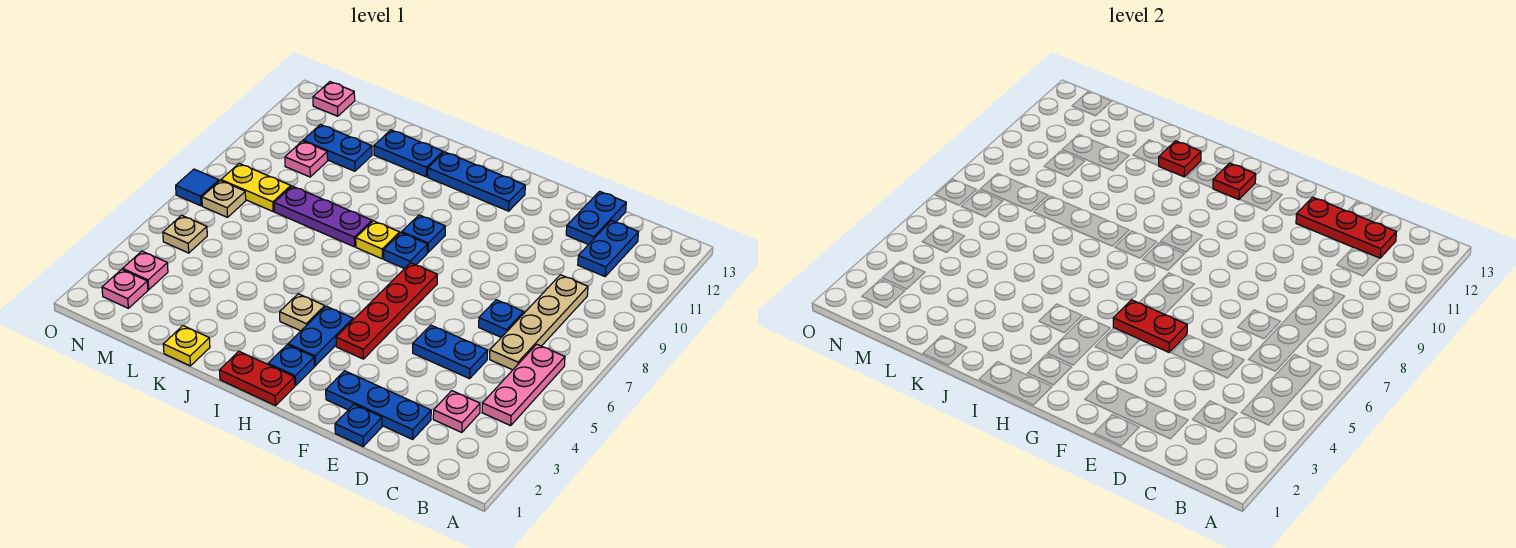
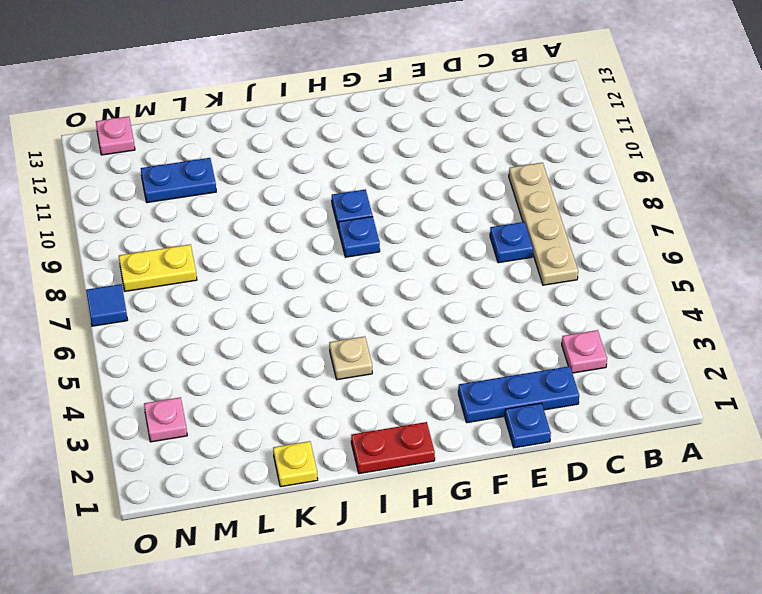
none -> pink 1x3 plate [482,344,565,426]
none -> blue 1x2 plate [578,220,638,276]
none -> blue 1x2 plate [413,325,488,379]
none -> blue 1x2 plate [566,191,626,245]

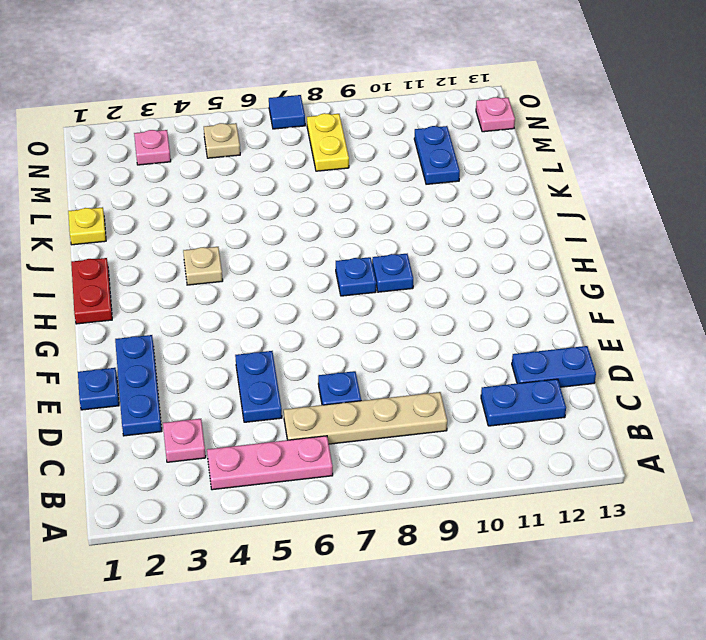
none -> red 1x4 plate [336,263,437,359]
none -> blue 1x3 plate [428,152,525,211]
none -> blue 1x1 plate [268,345,314,385]
none -> blue 1x2 plate [288,306,353,366]

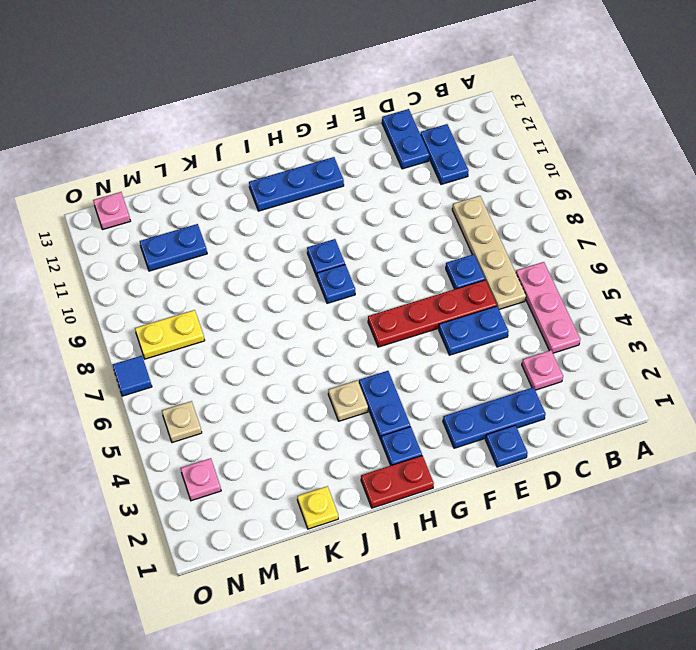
red 1x4 plate [368,280,497,347] -> red 1x4 plate turned to [336,263,437,359]
none -> yellow 1x1 plate [356,221,400,259]
none -> purple 1x3 plate [274,186,372,247]
none -> blue 1x2 plate [374,130,443,177]
none -> pink 1x1 plate [285,141,328,177]

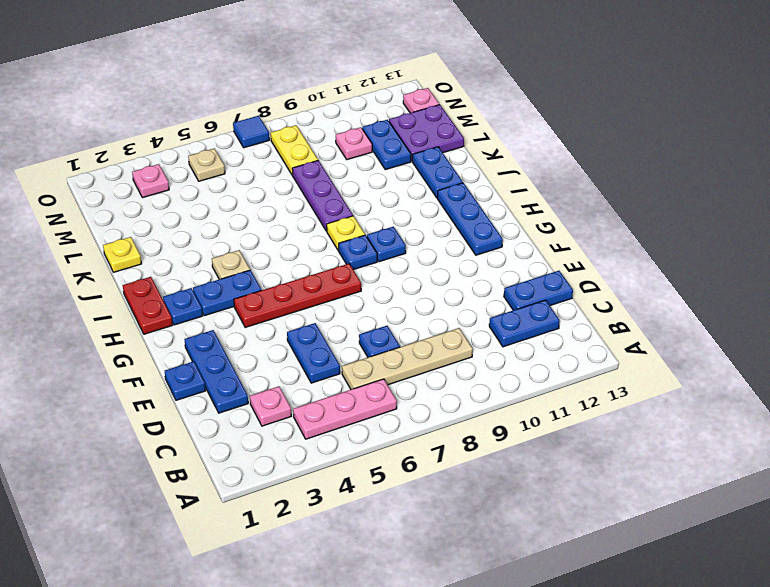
purple 2x2 plate [389,105,464,162] -> none
none -> pink 1x1 plate [102,269,148,308]
none -> tan 1x1 plate [202,181,246,217]
none -> red 1x3 plate [1296,197,1396,258]
none -> red 1x2 plate [1113,300,1187,352]

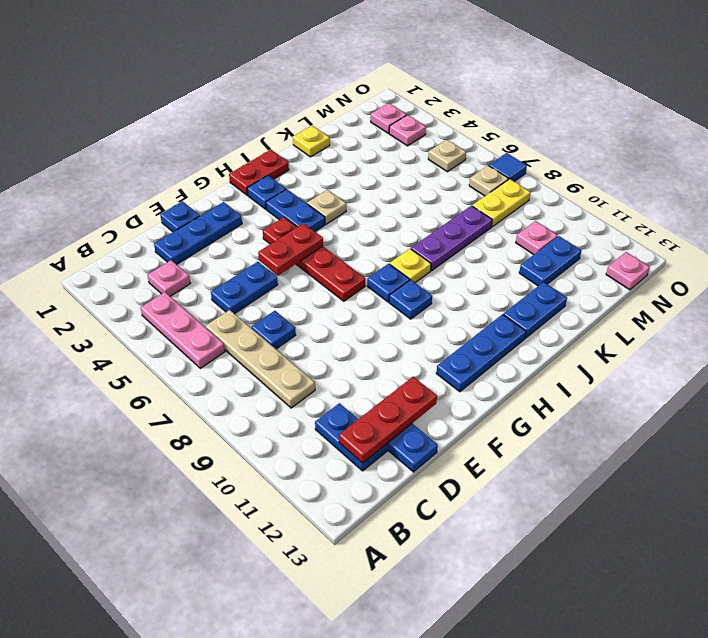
none -> red 1x1 plate [1213,163,1256,200]
none -> red 1x1 plate [1159,141,1201,177]

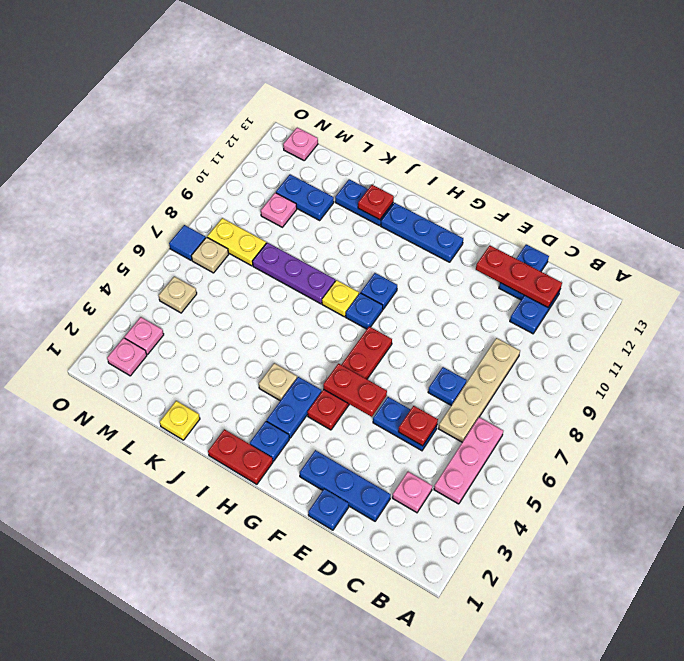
red 1x1 plate [398,406,438,446] -> red 1x1 plate moved to [1213,163,1256,200]

